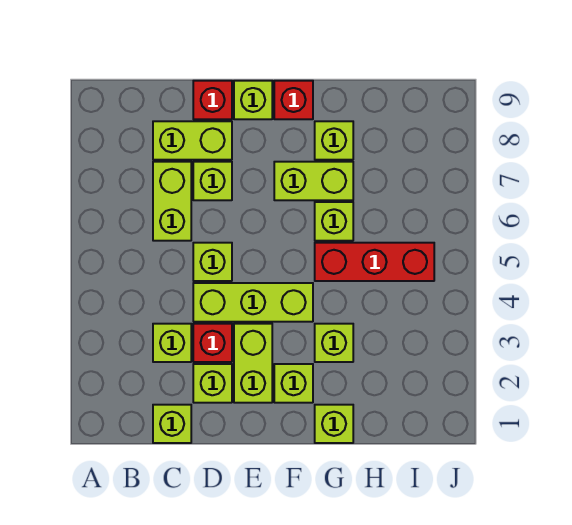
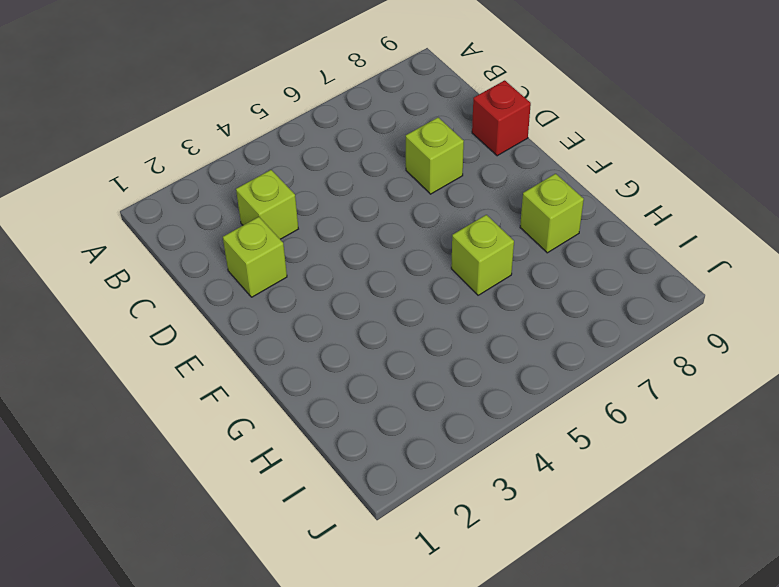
none -> lime 1x1 brick [153,405,191,443]
none -> lime 1x2 brick [153,162,191,241]
none -> lime 1x2 brick [153,121,232,160]

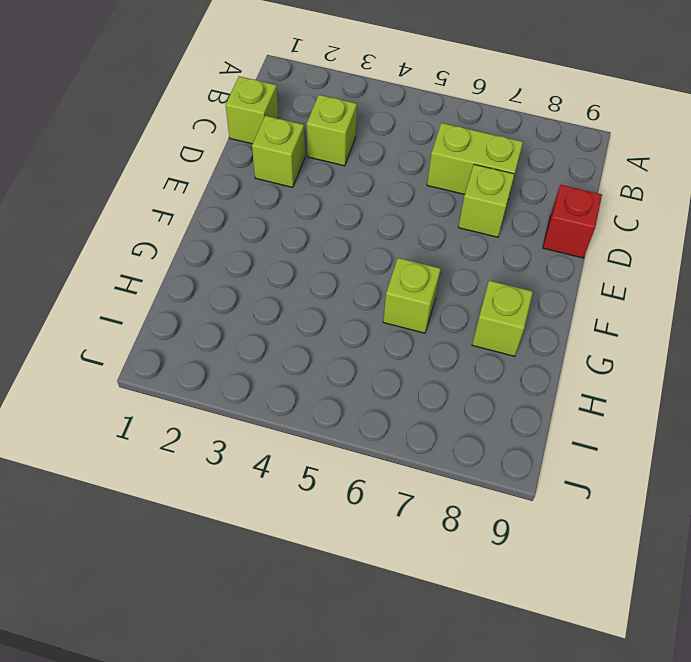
none -> lime 1x2 brick [153,121,232,160]
none -> red 1x1 brick [193,324,232,362]
none -> lime 1x3 brick [193,283,313,322]

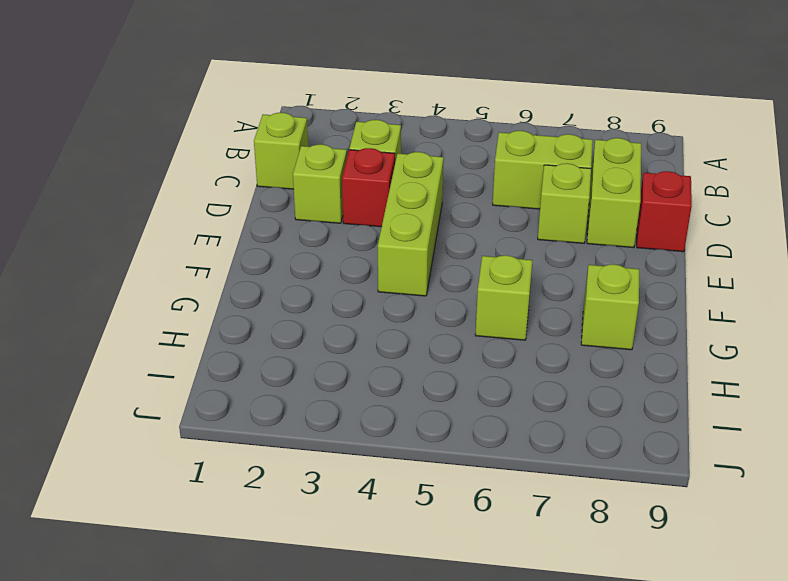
none -> lime 1x1 brick [193,243,232,281]
none -> lime 1x2 brick [234,324,272,403]
none -> lime 1x1 brick [234,81,272,119]

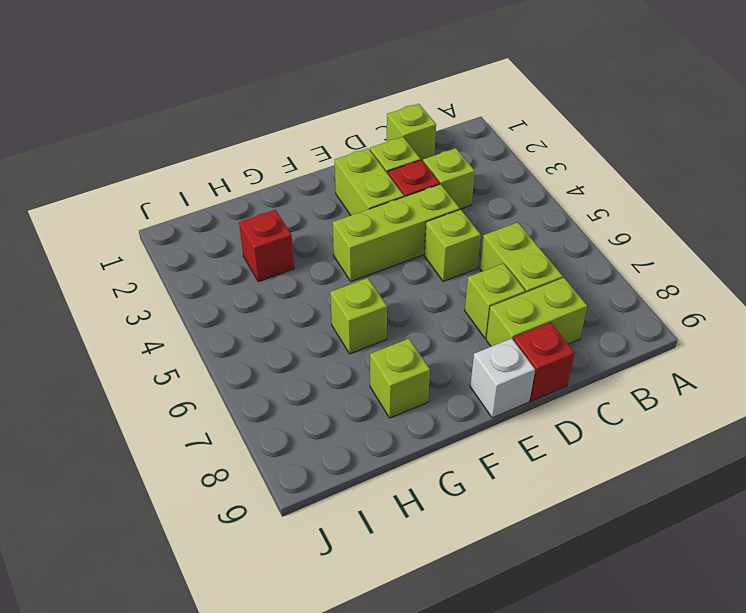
white 1x1 brick [470,338,535,418] -> lime 1x1 brick [234,81,272,119]
red 1x1 brick [239,210,294,282] -> red 1x1 brick moved to [274,81,313,119]
none -> lime 1x1 brick [274,364,313,403]
none -> lime 1x2 brick [274,162,353,200]
none -> lime 1x1 brick [315,405,353,443]

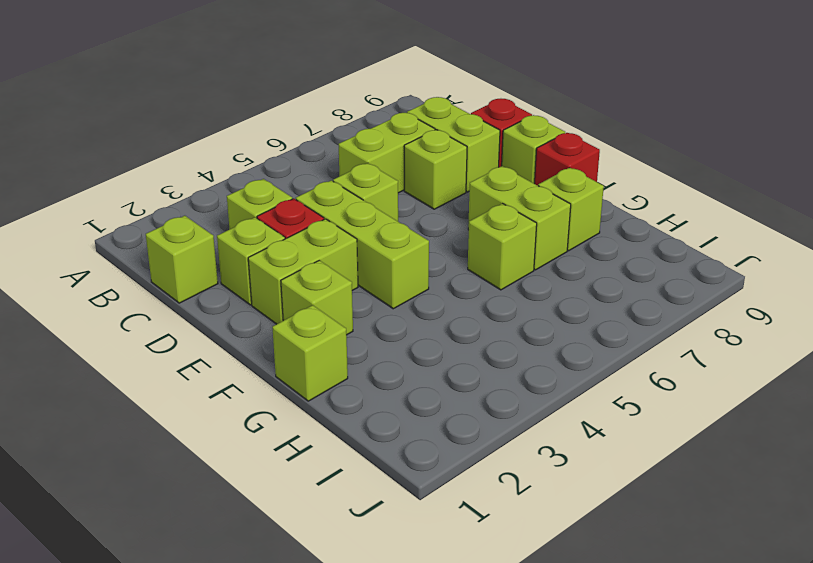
none -> lime 1x1 brick [315,324,353,362]
none -> red 1x3 brick [315,243,434,281]

